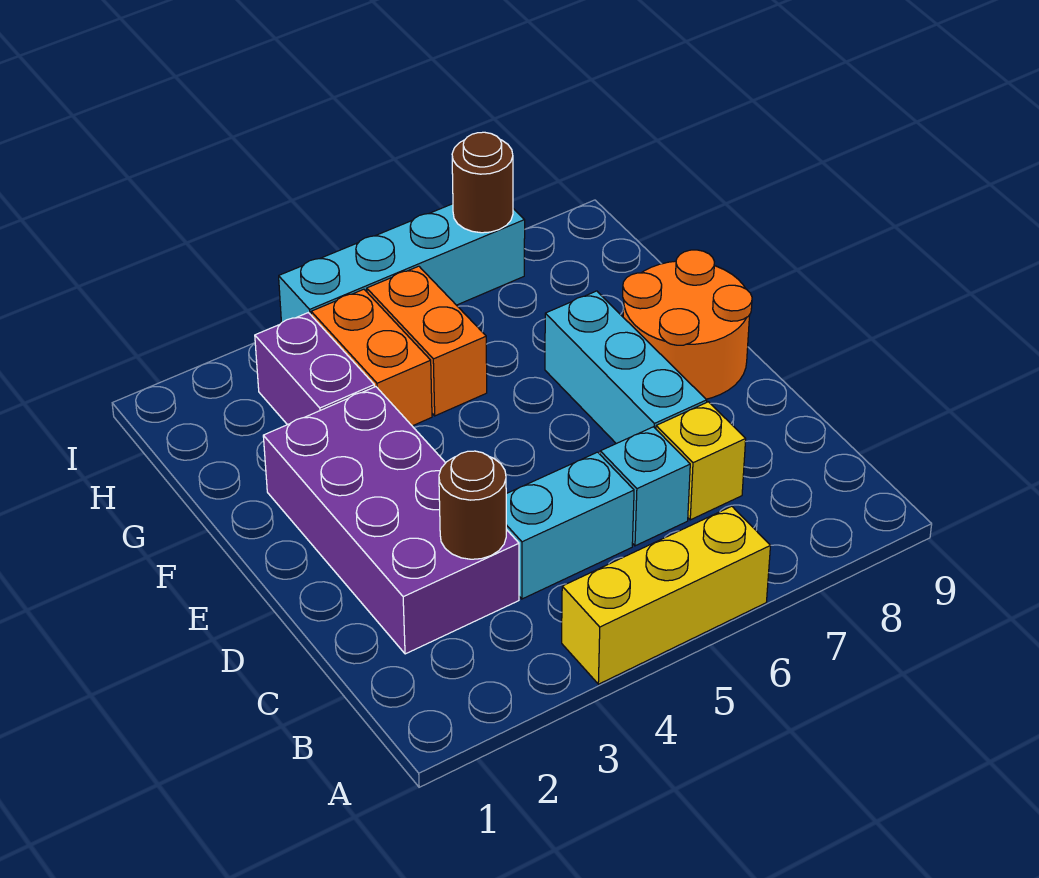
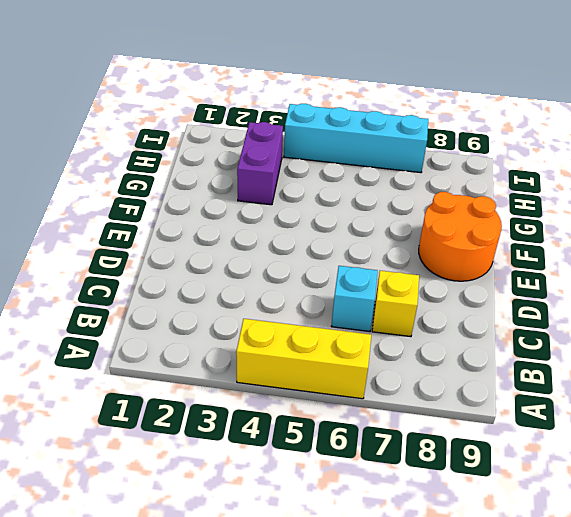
none -> purple 2x4 brick [263,387,519,654]
none -> cyan 1x2 brick [506,452,634,599]
none -> cyan 1x3 brick [545,291,707,444]

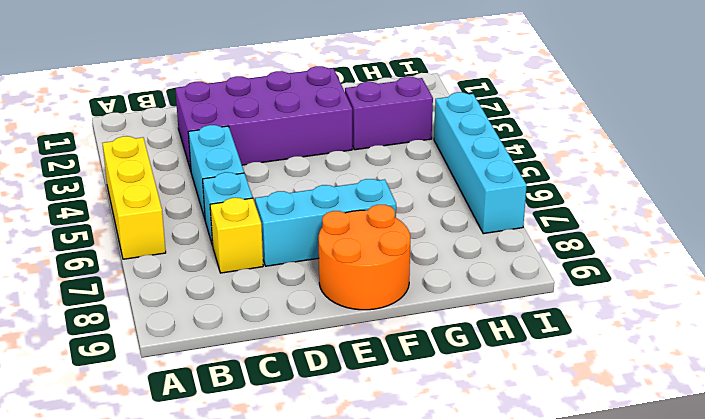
none -> orange 1x2 brick [311,289,432,426]
none -> orange 1x2 brick [367,266,487,416]
none -> brown 1x1 round brick [439,451,506,559]

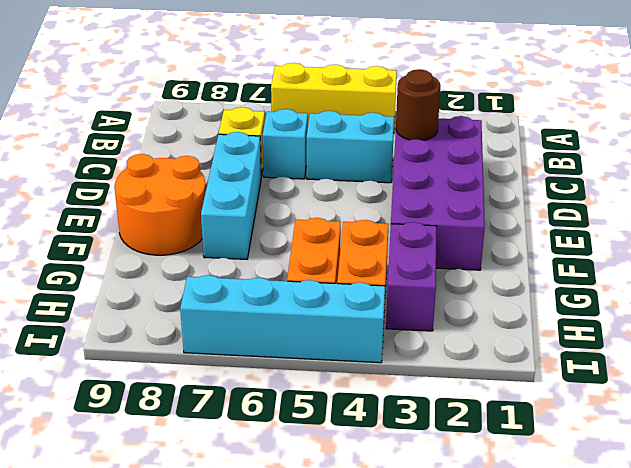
none -> brown 1x1 round brick [452,132,513,233]

